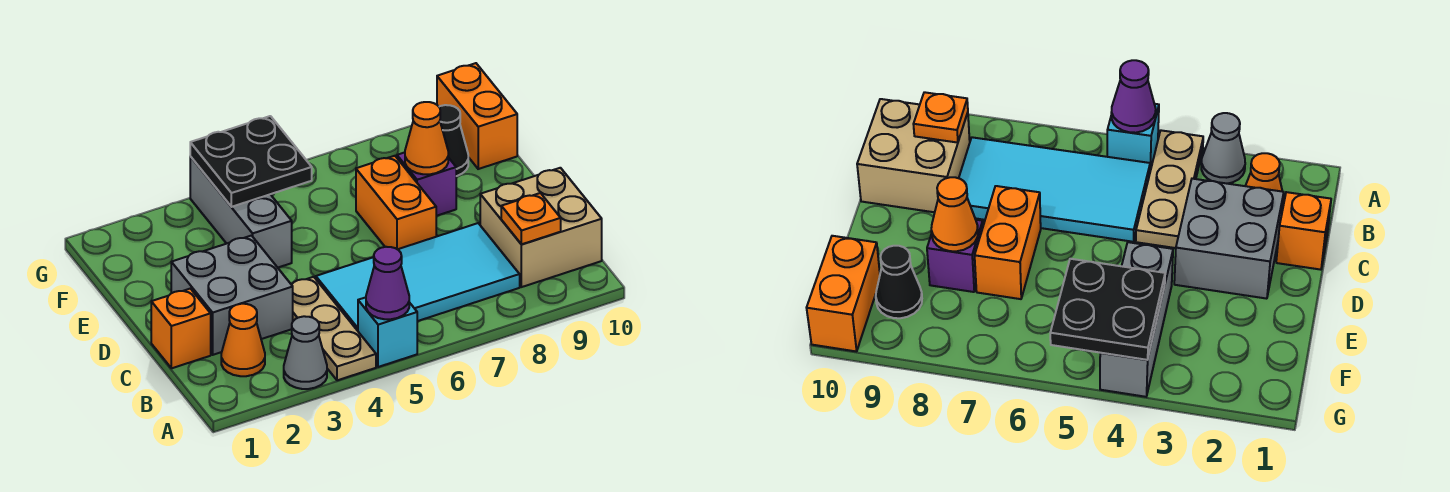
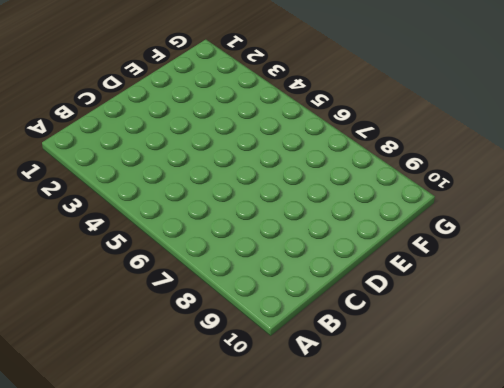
none -> grey 1x1 cone [284,316,327,389]
none -> tan 1x3 plate [291,277,376,380]
none -> cyan 1x1 brick [358,297,417,367]

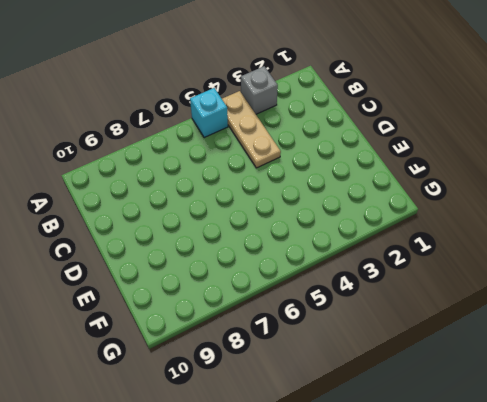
grey 1x1 brick [241,66,278,114] -> grey 1x1 cone [284,316,327,389]
none -> orange 1x1 cone [221,304,265,376]
none -> cyan 2x4 tile [316,223,520,331]
none -> tan 2x2 brick [480,168,602,287]

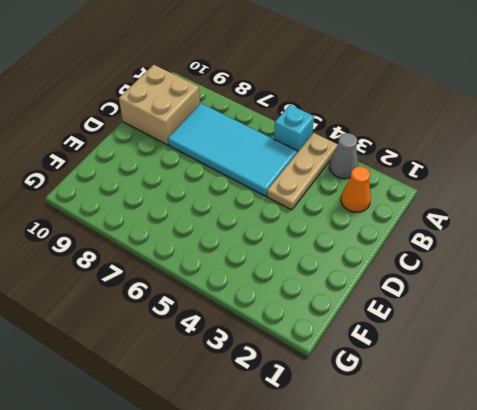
none -> orange 1x1 brick [151,289,211,368]
none -> grey 2x2 brick [171,236,293,355]
none -> orange 1x2 brick [356,156,436,249]

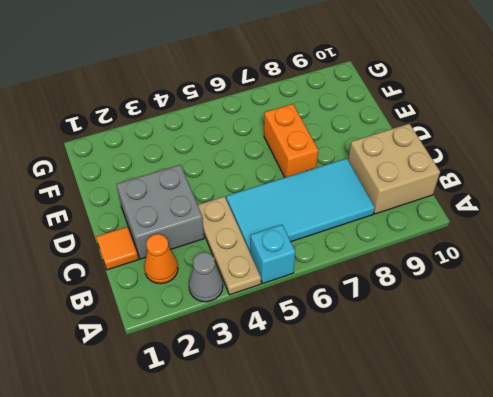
orange 1x1 tile [96,227,138,270] -> orange 1x1 brick [151,289,211,368]
none -> grey 1x3 brick [190,157,292,268]
none -> purple 1x1 brick [397,152,456,216]
none -> black 1x1 cone [439,105,468,176]

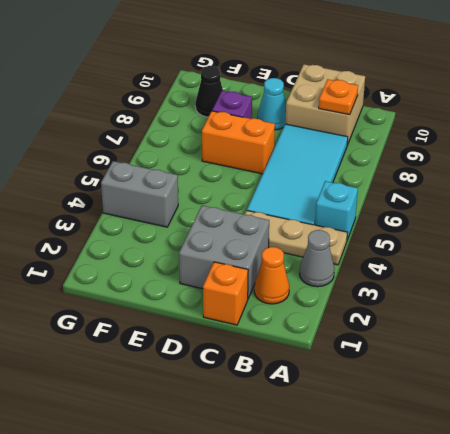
cyan 1x1 cone [257,78,286,130] -> none
grey 1x2 brick [101,161,178,227] -> grey 1x3 brick [190,157,292,268]
none -> orange 1x2 brick [437,63,517,169]
none -> purple 1x1 cone [366,247,409,319]
none -> orange 1x1 cone [405,102,448,174]

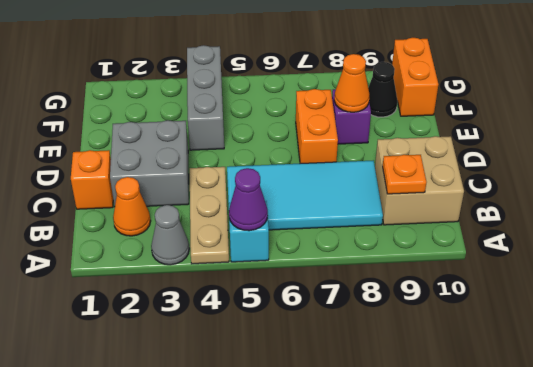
none -> black 2x2 plate [190,116,312,207]

